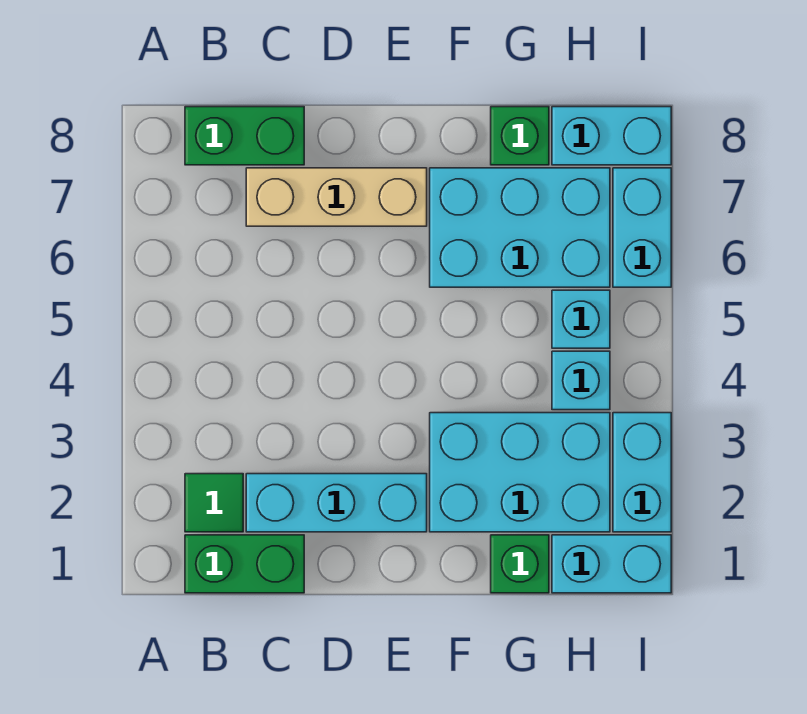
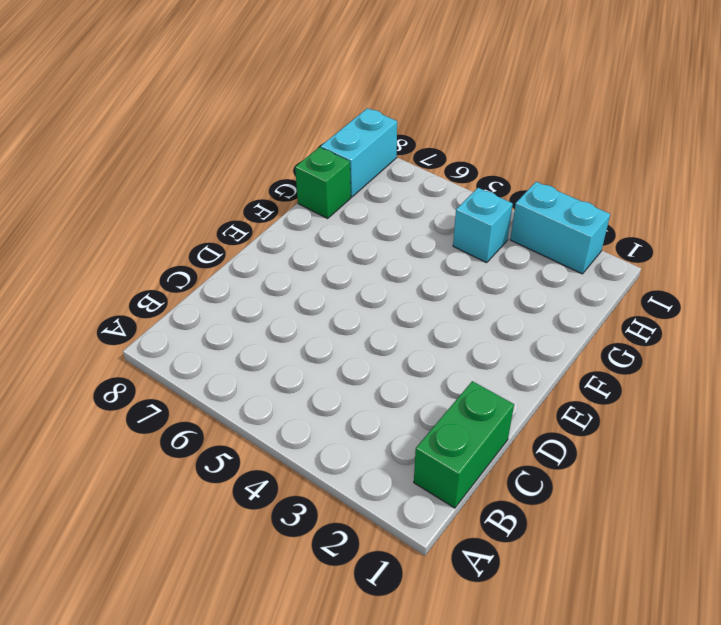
none -> green 1x1 tile [185,474,243,532]
none -> green 1x2 brick [185,107,304,165]
none -> cyan 1x3 brick [246,474,427,532]

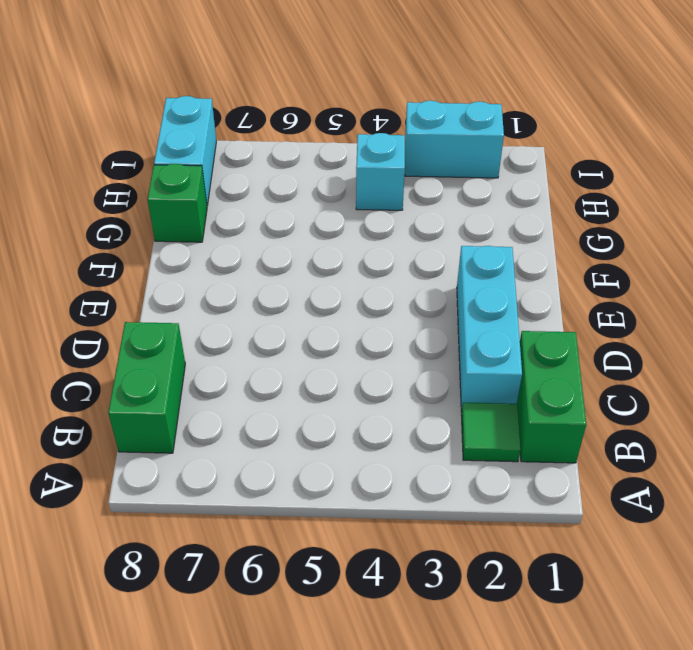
none -> tan 1x3 brick [246,168,427,226]
none -> cyan 2x3 brick [430,413,610,532]
none -> cyan 2x3 brick [430,168,610,287]

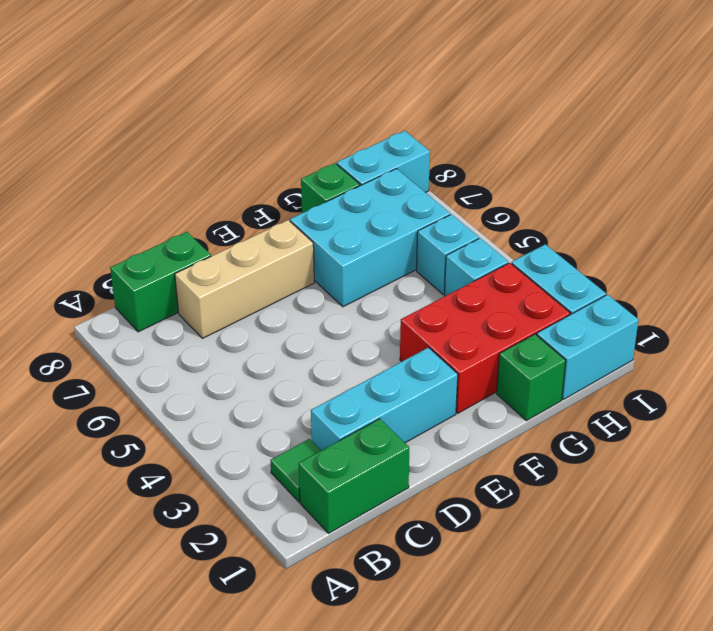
red 2x3 brick [400,263,570,413] -> cyan 2x3 brick [430,413,610,532]
none -> cyan 1x2 brick [613,168,671,287]

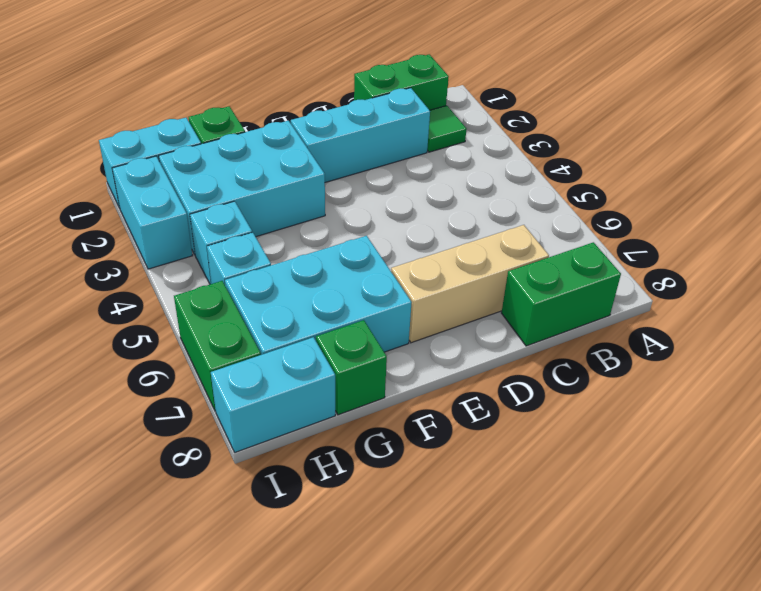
green 1x2 brick [174,281,261,411] -> cyan 1x2 brick [613,168,671,287]

